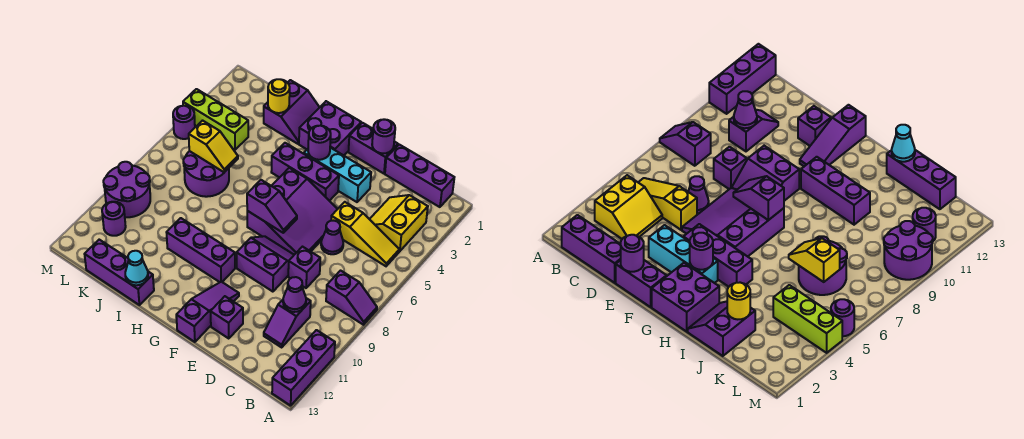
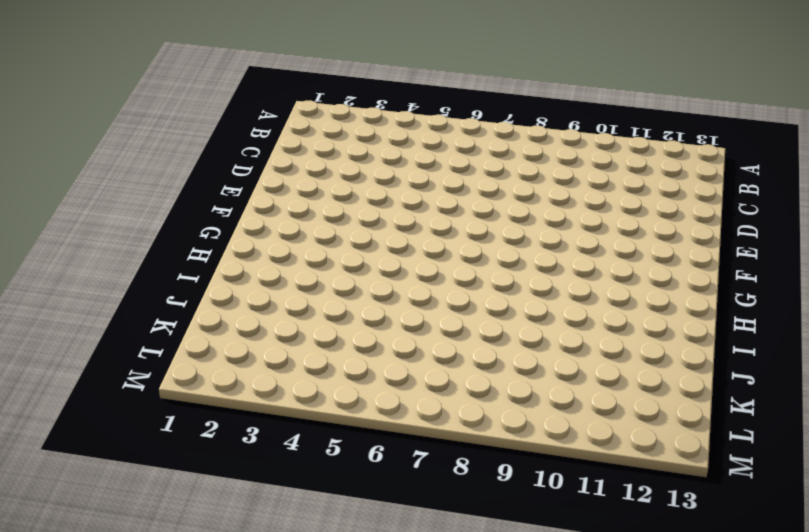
none -> purple 1x2 slope [326,271,377,325]
none -> purple 1x3 brick [272,330,335,406]
none -> purple 1x3 brick [385,145,454,207]
none -> yellow 2x2 slope [370,195,428,251]

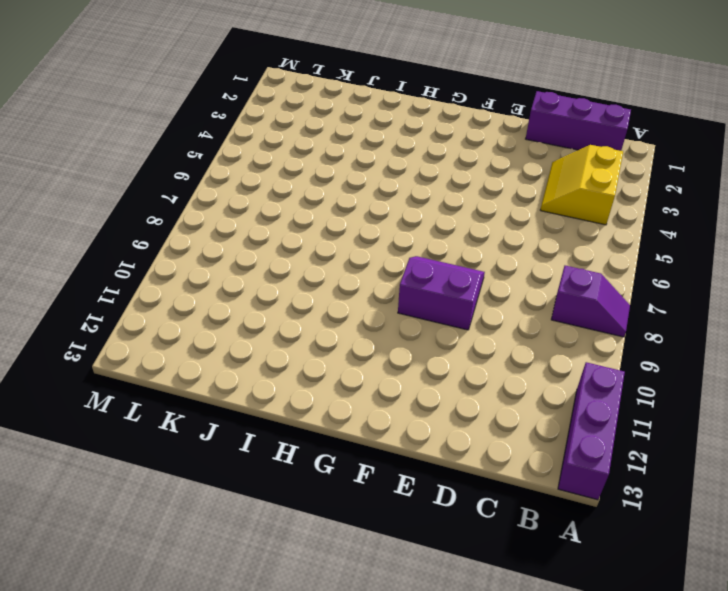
none -> yellow 1x3 slope [331,202,399,266]
none -> purple 1x2 slope [264,298,311,347]
none -> purple 1x1 cone [321,221,343,254]
none -> purple 1x1 brick [288,247,320,288]

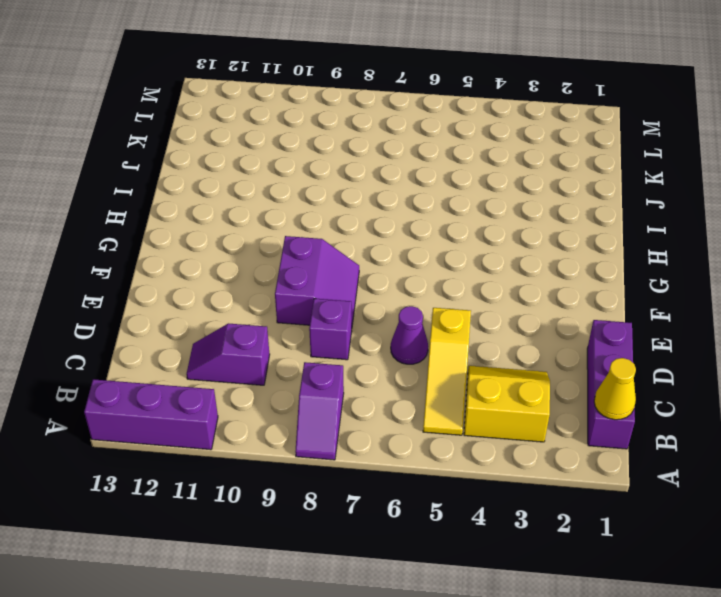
yellow 1x1 cone [594,358,636,420] -> none
none -> purple 1x2 brick [348,123,398,174]
none -> cyan 1x3 brick [304,148,371,202]
none -> purple 3x3 slope [247,168,337,255]
none -> purple 1x1 brick [210,296,243,339]

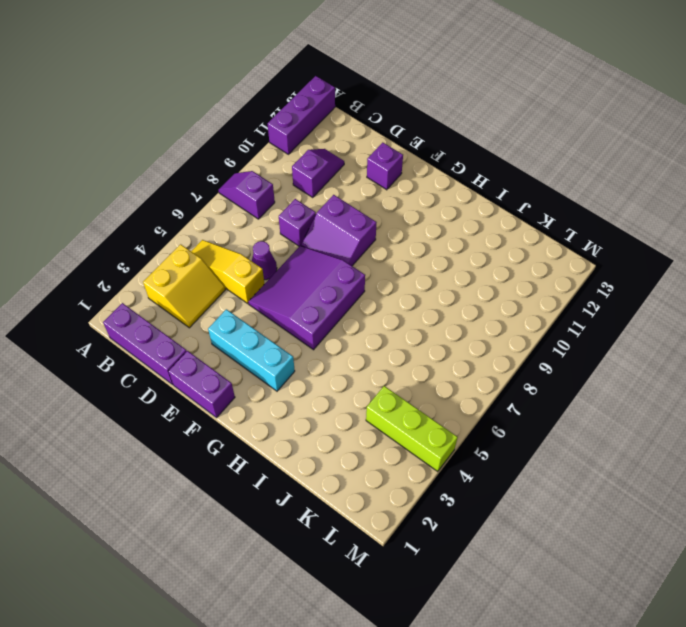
none -> purple 1x3 brick [271,143,339,201]
none -> purple 1x3 slope [176,282,239,342]
none -> purple 2x2 brick [299,101,361,155]
none -> purple 1x3 brick [166,218,235,282]

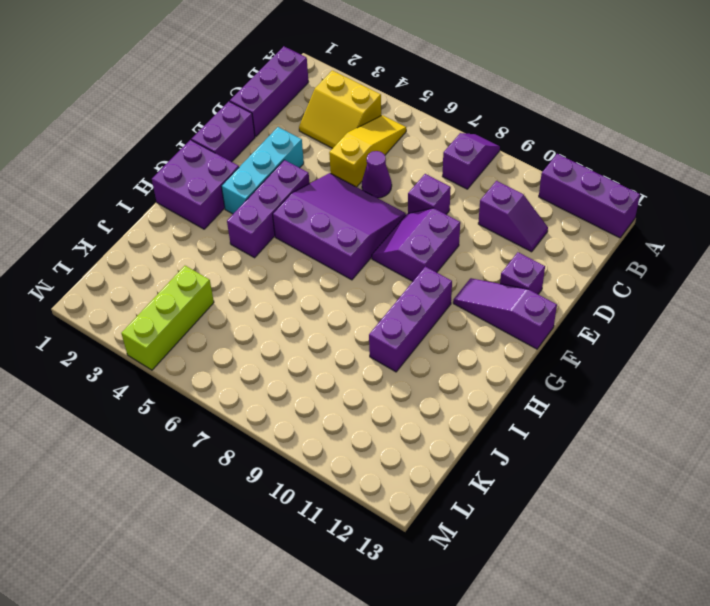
none -> purple 2x2 slope [264,80,320,144]
none -> purple 1x3 brick [85,240,154,305]
none -> purple 2x2 round brick [183,151,229,197]
none -> purple 2x2 round brick [103,162,150,217]

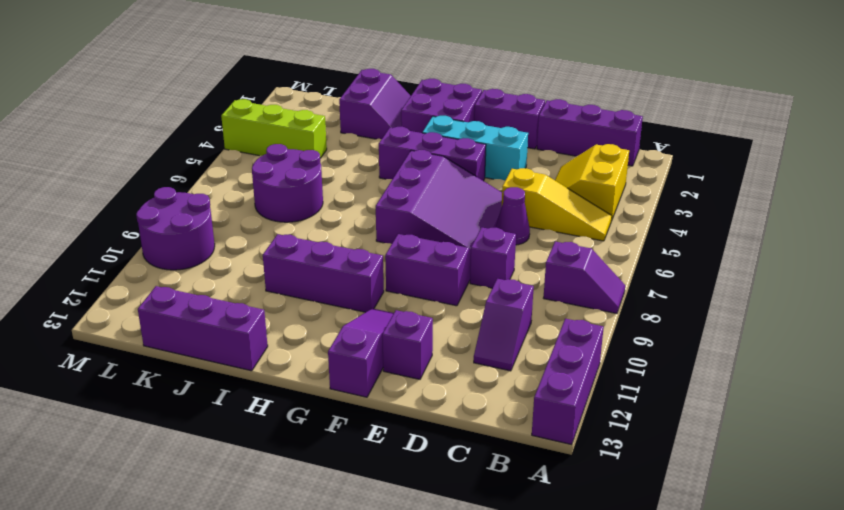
none -> purple 1x1 round brick [102,202,126,236]
none -> purple 1x1 round brick [173,106,195,139]
none -> purple 1x1 cone [283,277,306,312]
none -> purple 1x1 round brick [372,119,395,153]

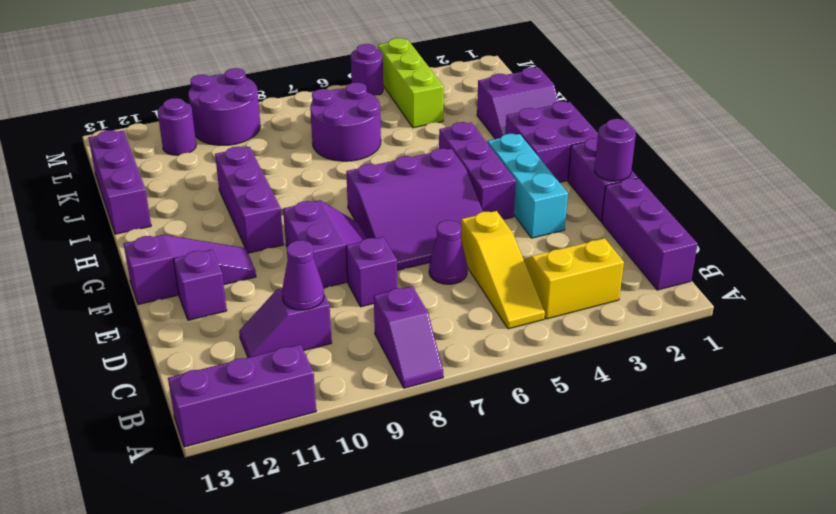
none -> purple 1x2 slope [247,180,297,233]
none -> purple 1x1 round brick [308,126,331,160]
none -> cyan 1x1 cone [125,251,148,285]
none -> yellow 1x1 round brick [268,79,290,113]

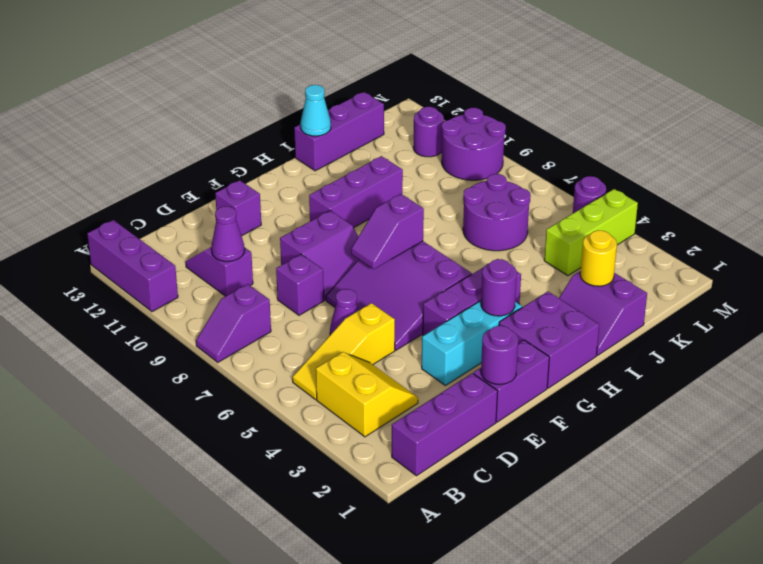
none -> purple 1x3 slope [176,282,239,342]
none -> yellow 1x2 slope [189,121,238,172]

